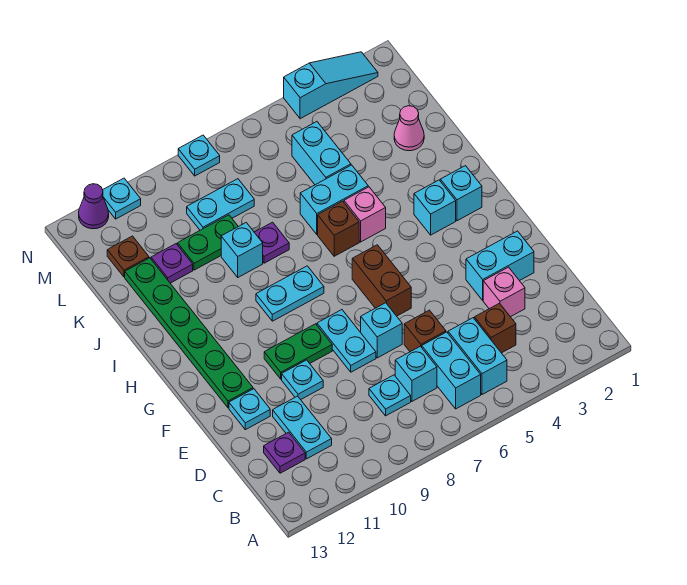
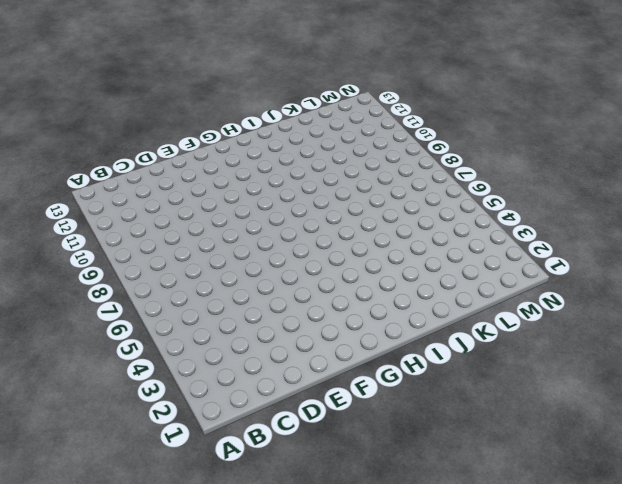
none -> cyan 1x2 brick [448,318,507,395]
none -> cyan 1x2 brick [422,332,481,409]
none -> brown 1x1 brick [474,303,516,353]
none -> cyan 1x1 brick [395,346,437,401]

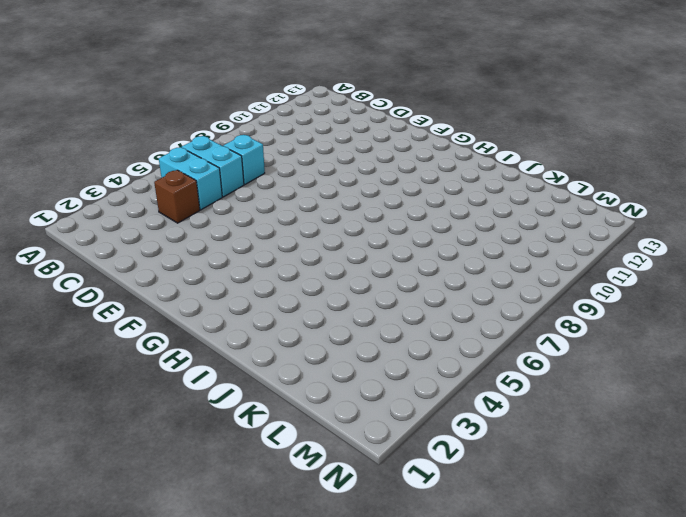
none -> cyan 1x1 plate [369,375,411,416]
none -> cyan 1x2 plate [273,396,332,459]
none -> purple 1x1 plate [264,432,305,473]
none -> pink 1x1 brick [483,267,525,317]

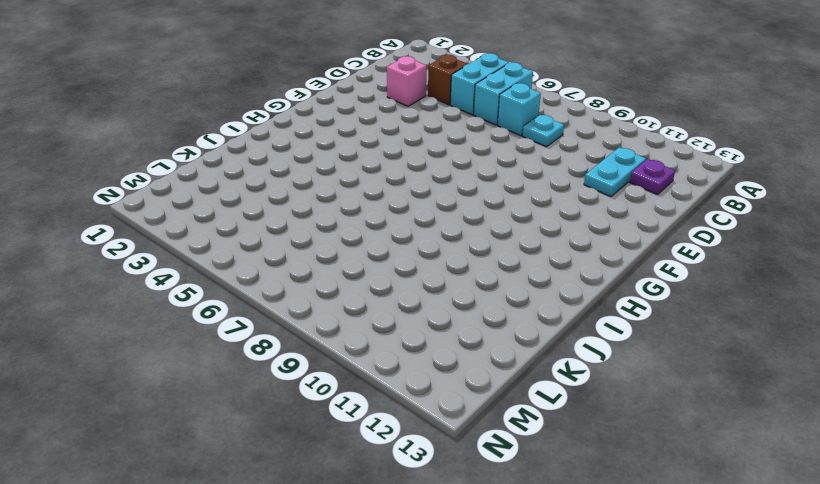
none -> brown 1x1 brick [404,310,446,352]
none -> cyan 1x2 brick [466,231,534,300]
none -> cyan 1x1 brick [361,303,402,358]
none -> cyan 1x2 plate [317,310,376,372]

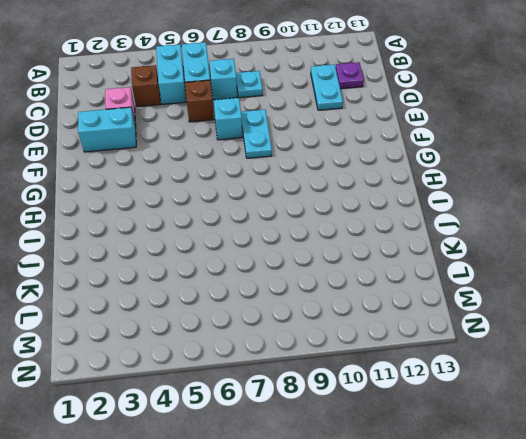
none -> cyan 1x1 plate [282,360,323,400]
none -> cyan 1x1 plate [229,389,270,430]
none -> brown 1x2 brick [352,245,411,316]
none -> green 1x2 plate [264,324,332,379]

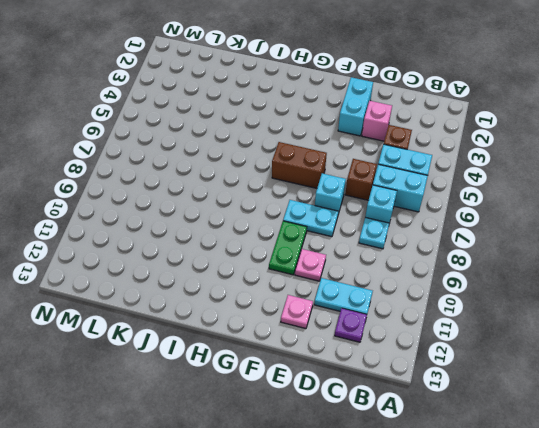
pink 1x1 plate [295,249,326,281] -> cyan 1x1 plate [282,360,323,400]
pink 1x1 plate [281,295,313,329] -> cyan 1x1 plate [229,389,270,430]
none -> green 1x6 plate [125,258,253,408]
none -> cyan 1x1 brick [440,166,482,221]
none -> cyan 1x1 brick [414,180,456,235]
none -> cyan 1x2 plate [256,266,324,321]

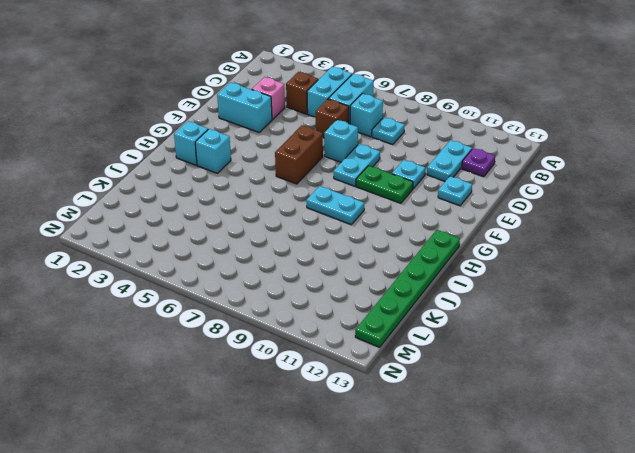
green 1x6 plate [355,230,460,347] -> green 1x6 plate moved to [125,258,253,408]
none -> pink 1x1 brick [344,187,386,242]
none -> brown 1x1 brick [318,201,359,256]
none -> cyan 1x2 brick [300,165,368,234]
none -> purple 1x1 plate [254,222,289,263]

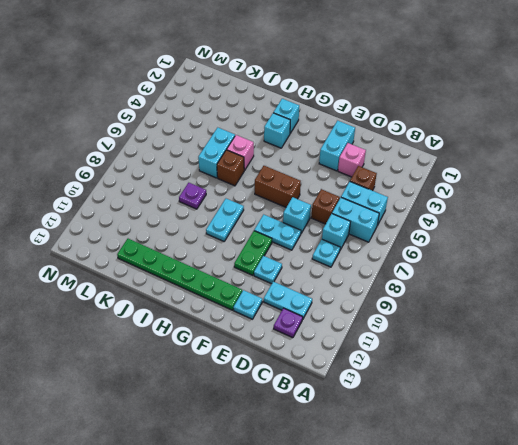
none -> cyan 1x1 brick [221,223,263,277]
none -> pink 1x1 cone [394,106,424,151]
none -> cyan 1x2 brick [292,122,351,185]
none -> green 1x2 plate [178,215,238,270]

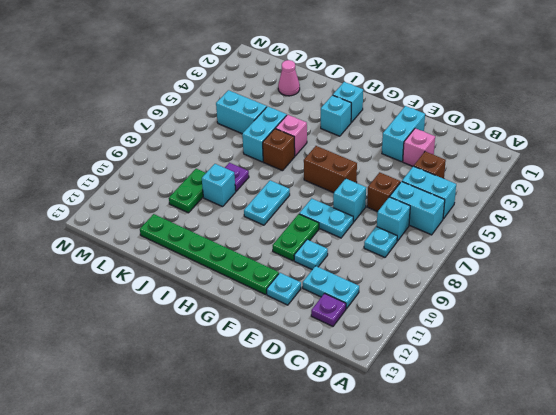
none -> purple 1x1 plate [151,244,193,283]
none -> cyan 1x2 plate [187,179,254,230]
none -> brown 1x1 plate [107,236,149,277]
none -> cyan 1x3 slope [284,52,378,119]

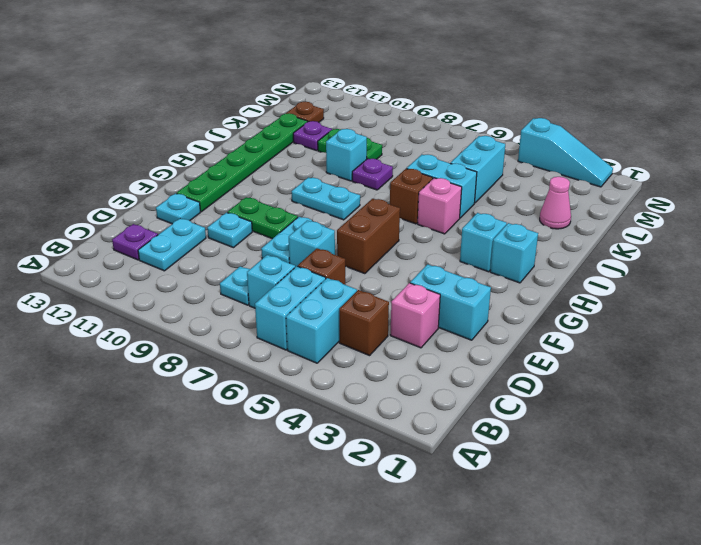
none -> cyan 1x2 plate [187,179,254,230]
none -> cyan 1x1 plate [178,135,220,176]
none -> cyan 1x1 plate [103,178,141,219]
none -> purple 1x1 cone [79,184,109,229]

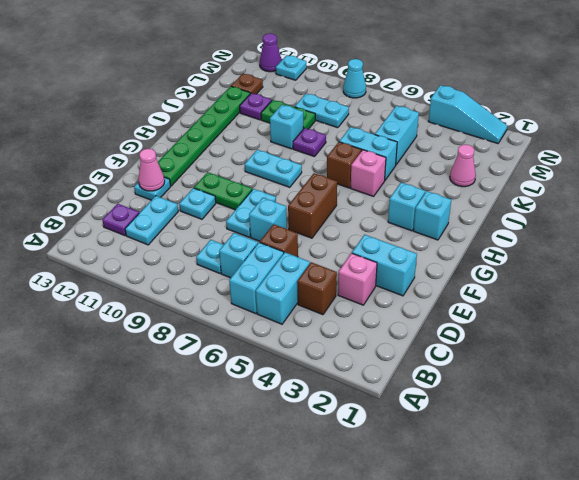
pink 1x1 cone [138,149,165,191] -> none
cyan 1x1 cone [343,59,366,98] -> cyan 1x1 plate [178,135,220,176]

